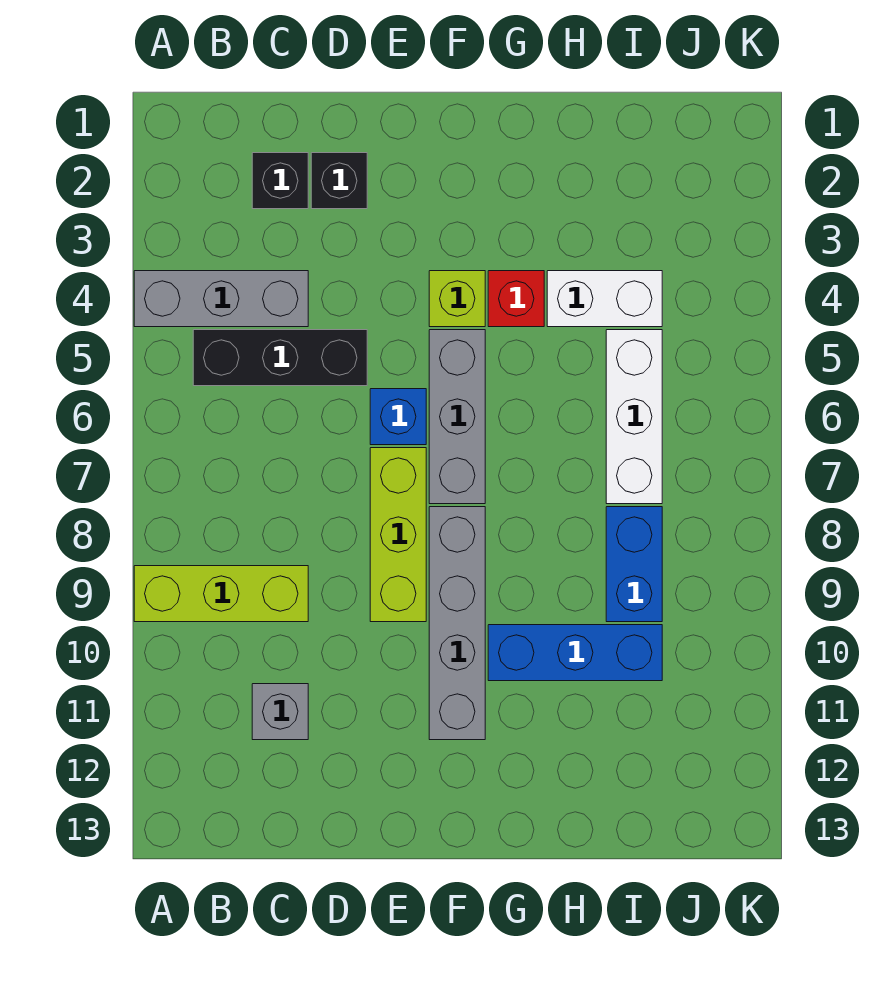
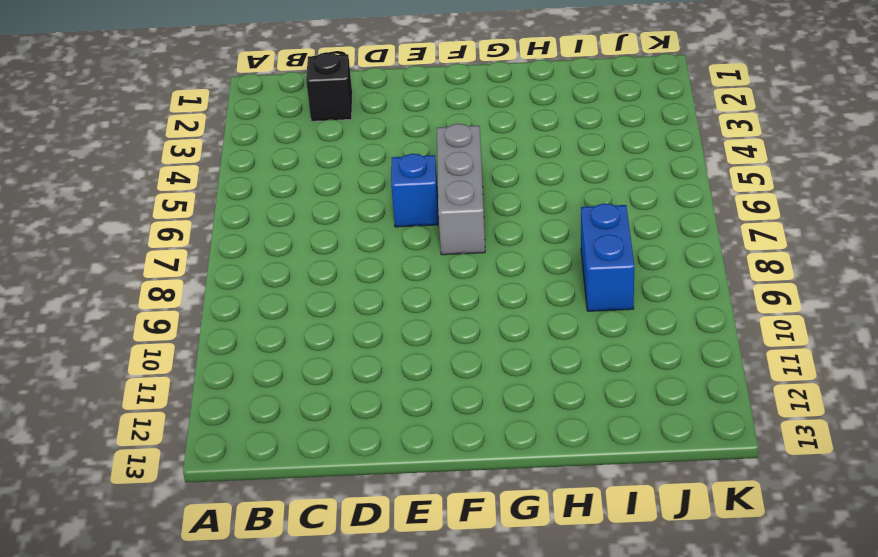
none -> grey 1x3 brick [134,271,308,327]
none -> lime 1x3 brick [134,566,308,622]
none -> black 1x3 brick [193,330,367,386]

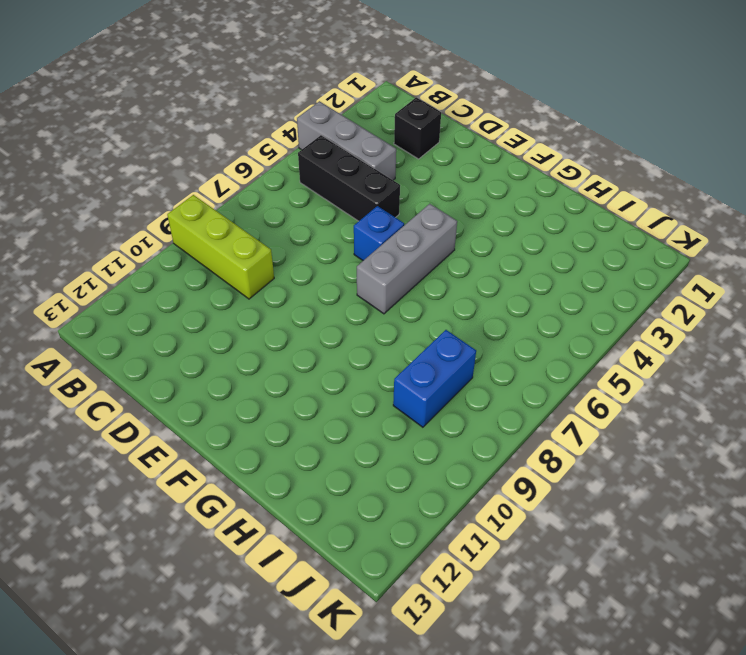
none -> grey 1x1 brick [252,684,308,740]
none -> black 1x1 brick [311,153,367,209]
none -> lime 1x3 brick [370,448,426,622]

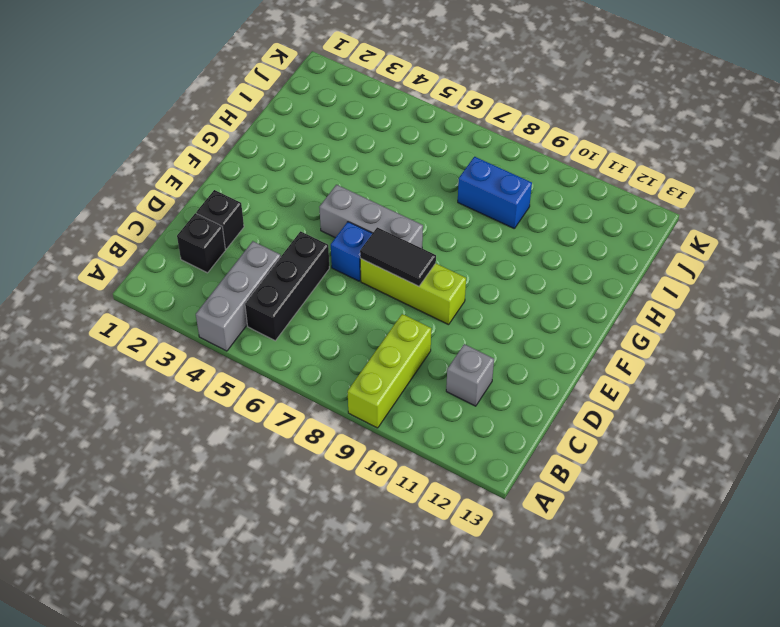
black 1x2 tile [360,227,436,286] -> none
none -> lime 1x1 brick [429,271,485,327]
none -> grey 1x4 brick [429,507,485,740]
none -> red 1x1 brick [488,271,544,327]

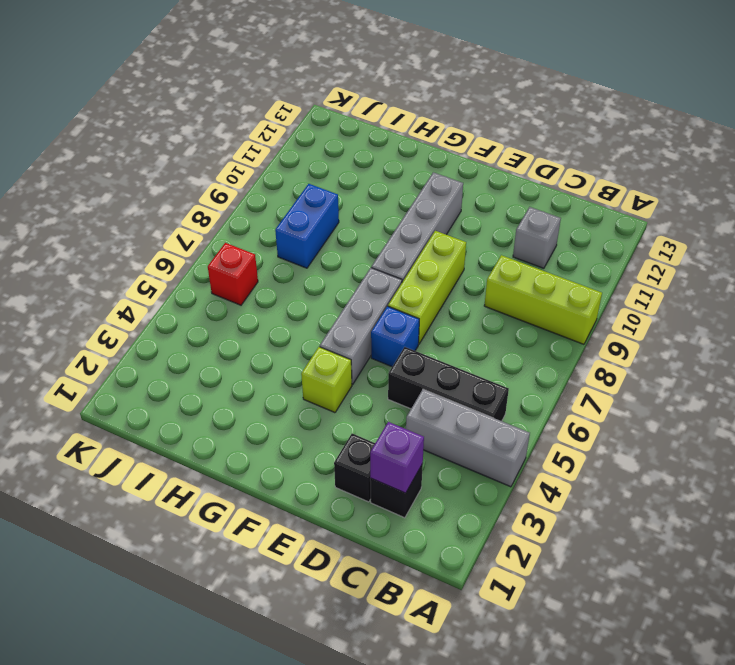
purple 1x1 brick [370,422,424,493] -> none
red 1x1 brick [208,243,258,305] -> red 1x1 brick moved to [488,271,544,327]
none -> blue 1x3 brick [488,625,662,681]
none -> white 1x2 brick [547,271,662,327]
none -> white 1x3 brick [606,330,662,504]

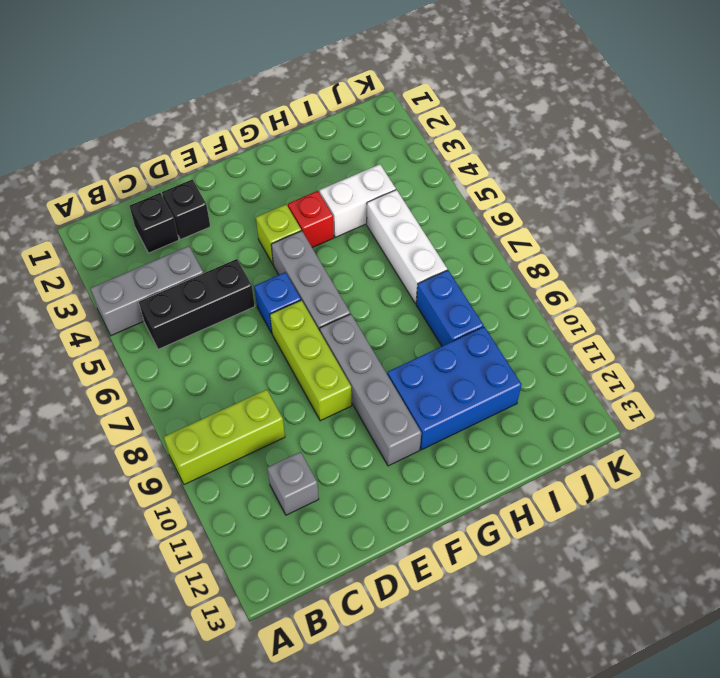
blue 2x3 brick [387,327,522,450] -> blue 1x3 brick [488,625,662,681]

